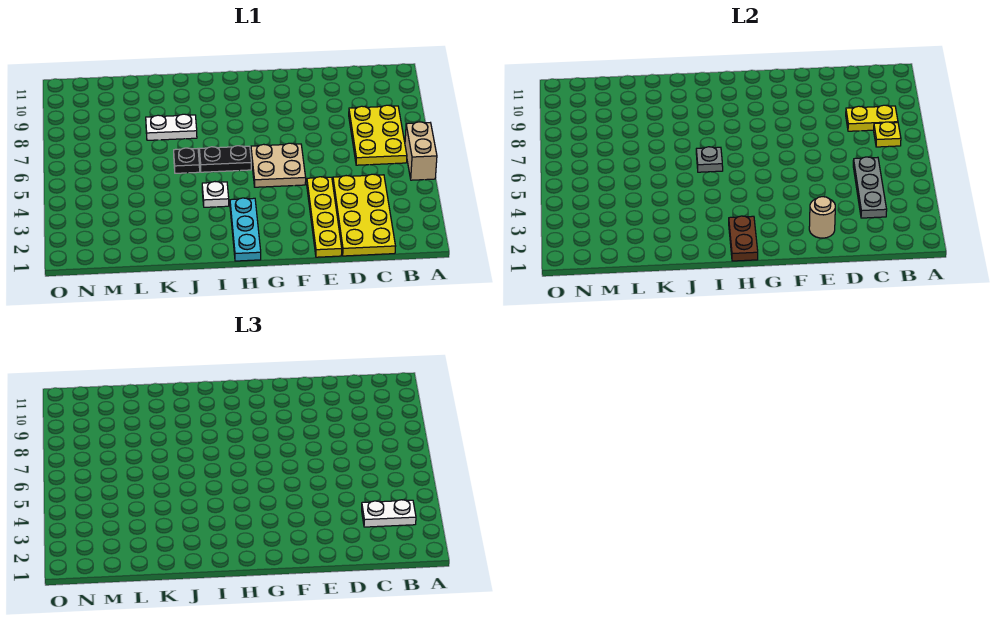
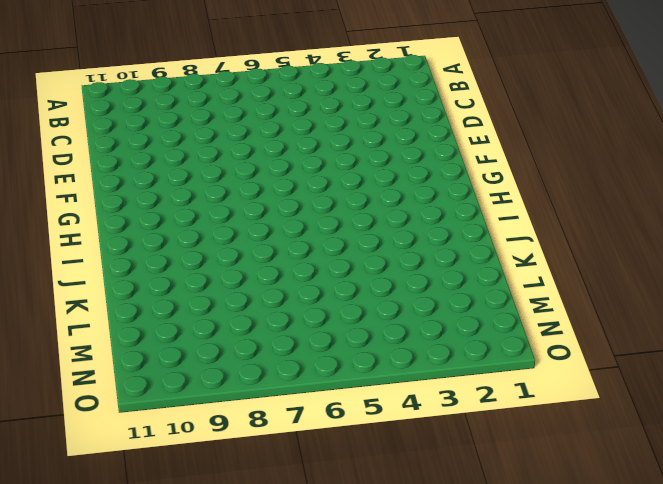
none -> tan 1x2 brick [405,122,437,180]
none -> yellow 2x3 plate [349,105,407,165]
none -> yellow 2x4 plate [333,174,396,256]

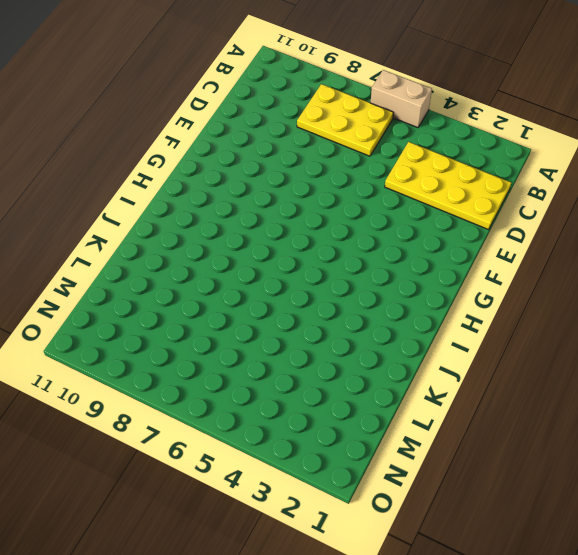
none -> yellow 1x4 plate [307,177,342,257]
none -> tan 2x2 plate [251,143,306,187]
none -> cyan 1x3 plate [230,198,261,261]

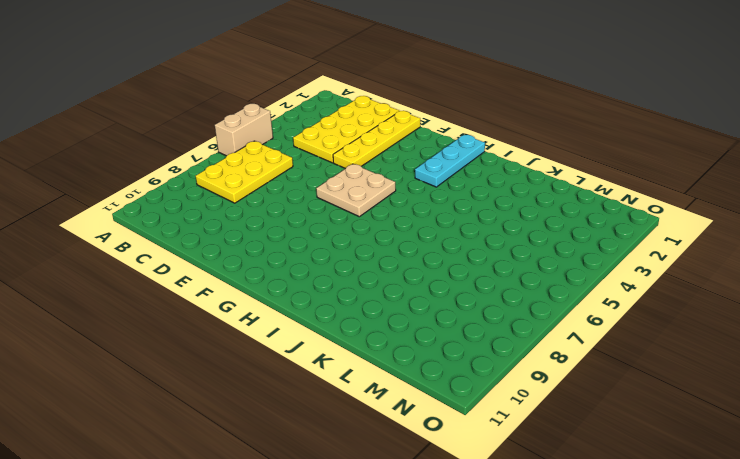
none -> black 1x2 plate [199,146,251,172]
none -> white 1x1 plate [202,182,229,207]
none -> black 1x1 plate [174,148,200,173]

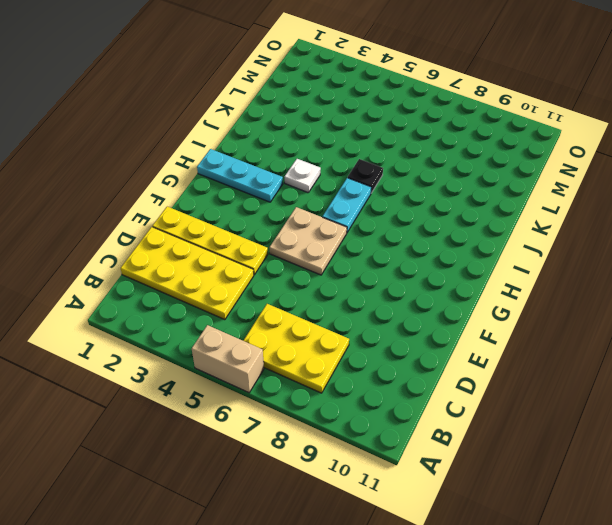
cyan 1x2 plate [323,178,371,232] -> black 1x2 plate [199,146,251,172]
none -> white 1x2 plate [146,114,197,140]
none -> yellow 1x1 plate [874,122,901,147]
none -> yellow 1x2 plate [846,105,898,131]

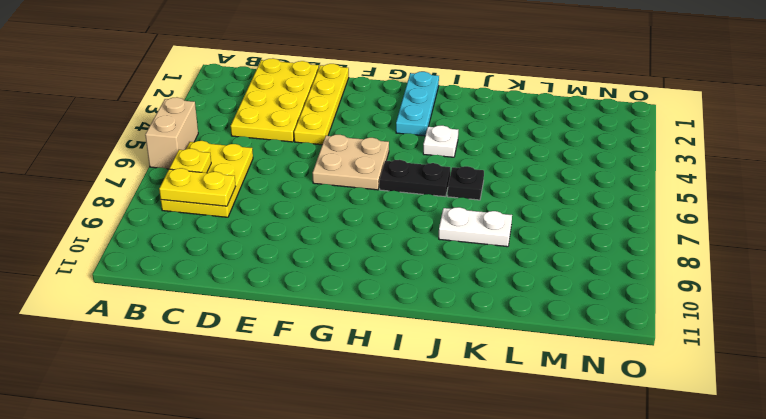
none -> grey 1x3 plate [853,157,887,218]
none -> tan 1x1 round brick [809,197,835,238]
none -> brown 1x2 plate [729,216,758,261]

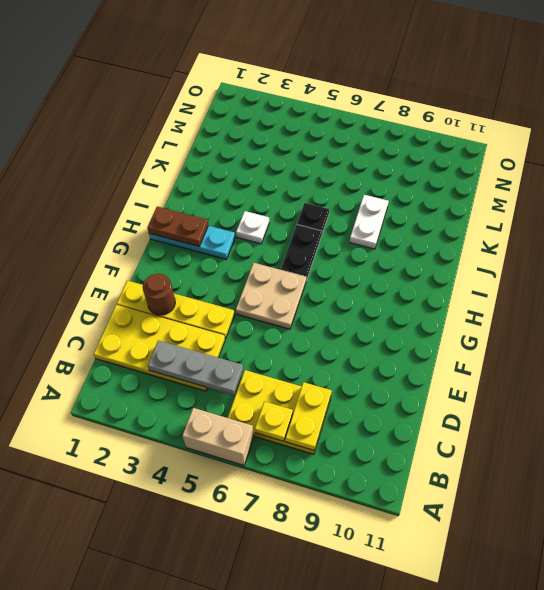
brown 1x1 round brick [143,274,175,315] -> tan 1x1 round brick [809,197,835,238]
none -> grey 1x1 plate [696,147,723,172]
none -> white 1x2 plate [362,500,416,527]

